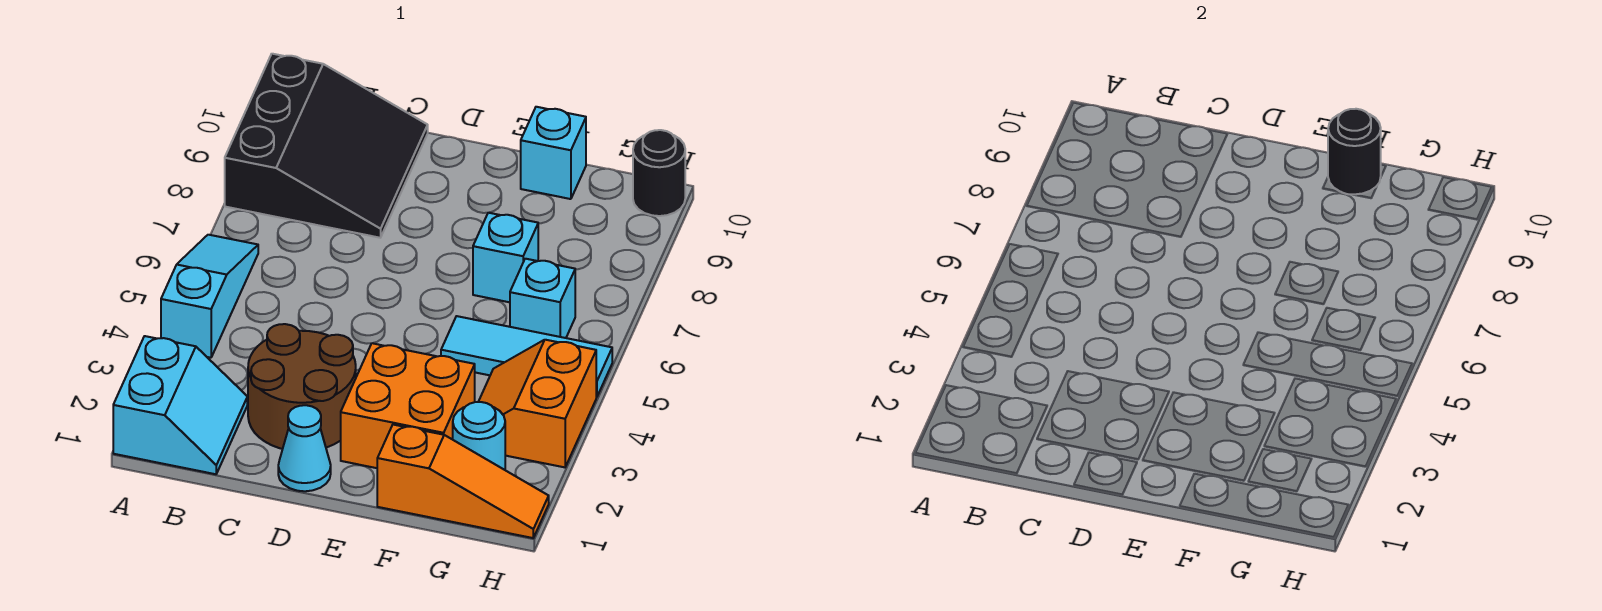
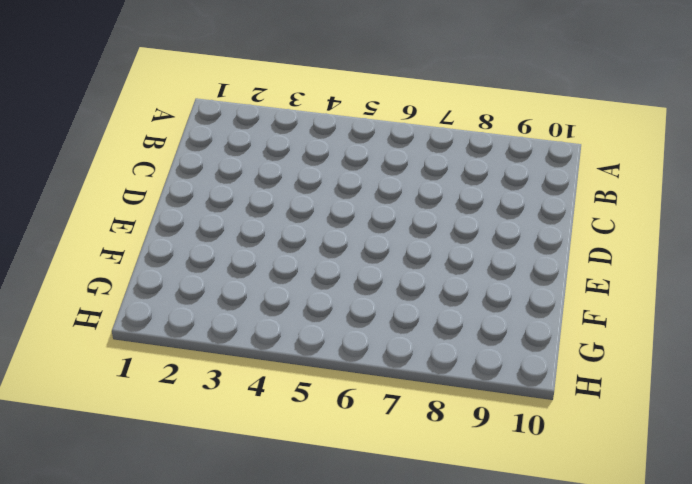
none -> cyan 2x2 slope [113,336,247,474]
none -> cyan 1x3 slope [161,235,258,358]
none -> black 3x3 slope [225,54,428,238]

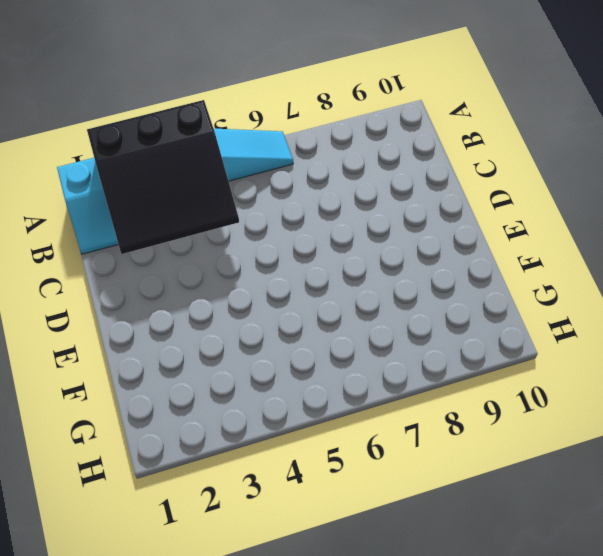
black 3x3 slope [87,100,239,254] -> black 3x3 slope moved to [225,54,428,238]
none -> brown 2x2 round brick [248,324,356,449]
none -> cyan 1x1 cone [278,405,331,491]
none -> orange 2x2 brick [341,343,475,468]

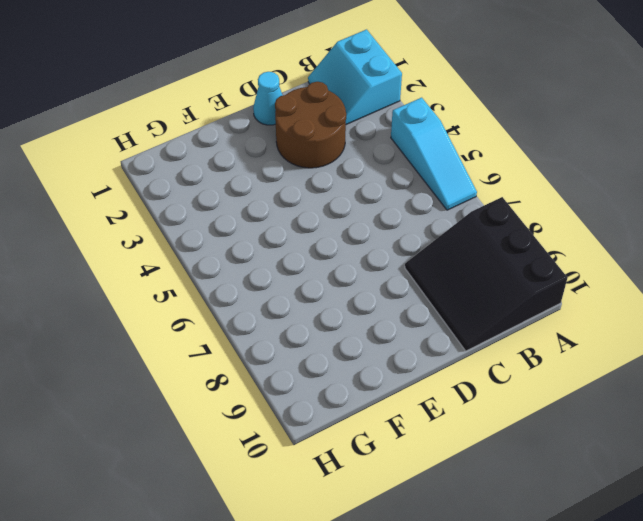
none -> orange 2x2 brick [341,343,475,468]
none -> orange 1x3 slope [377,425,549,538]
none -> cyan 1x3 tile [441,316,612,397]

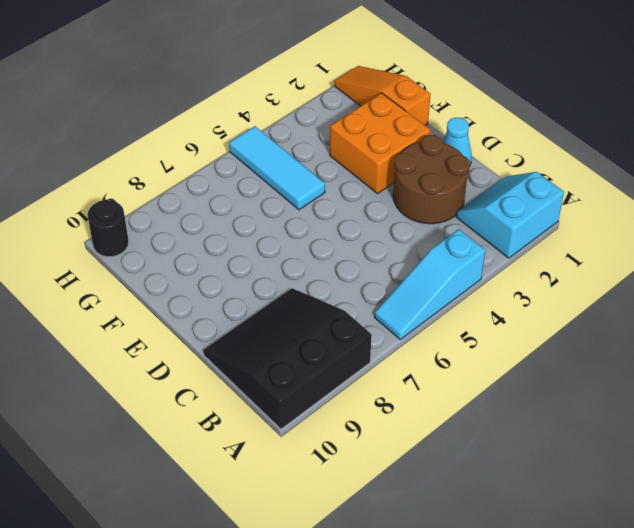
none -> cyan 1x1 brick [473,213,538,302]
none -> cyan 1x1 brick [521,107,586,199]
none -> cyan 1x1 round brick [453,402,505,470]

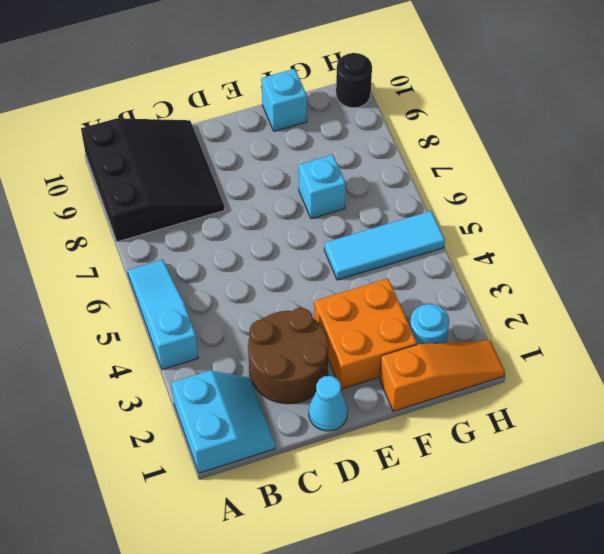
none -> orange 2x2 slope [479,340,596,467]
none -> cyan 1x1 brick [510,259,575,338]
none -> black 1x1 round brick [1328,109,1381,195]

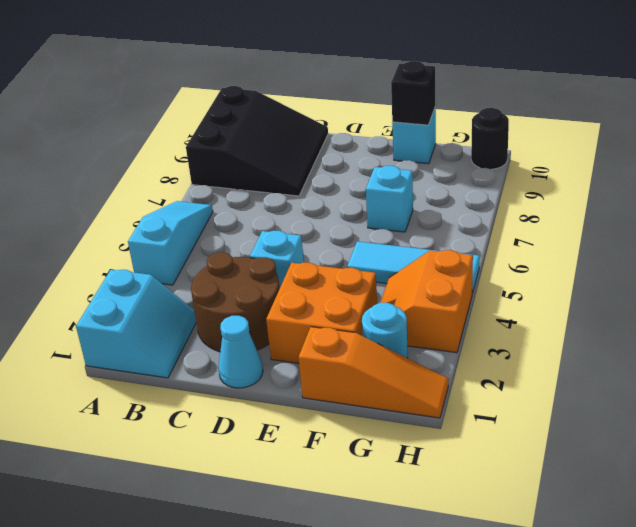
cyan 1x1 brick [250,231,304,287] -> cyan 1x1 brick moved to [510,259,575,338]
black 1x1 brick [391,61,435,125] -> black 1x1 round brick [1328,109,1381,195]

